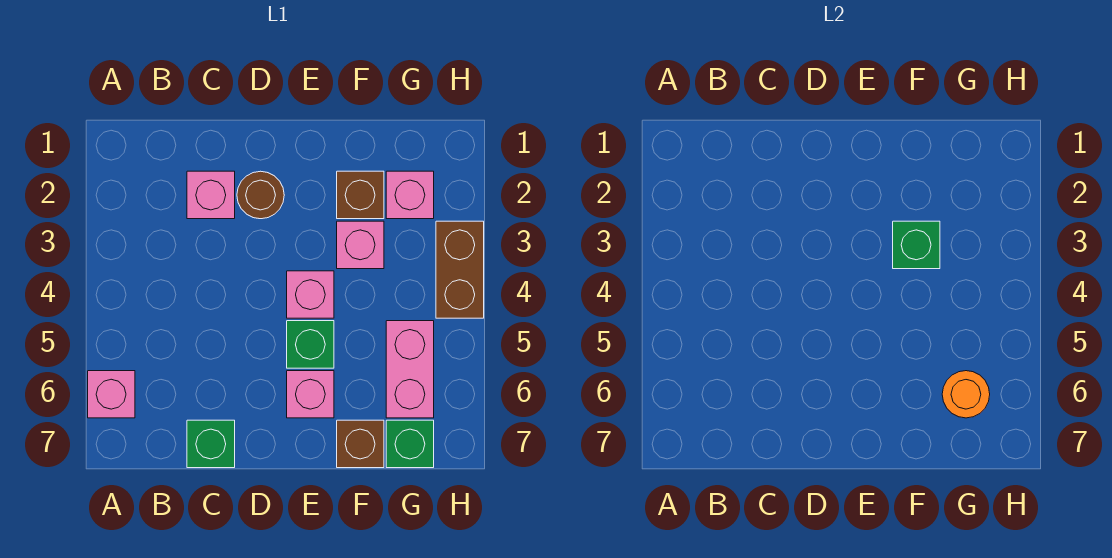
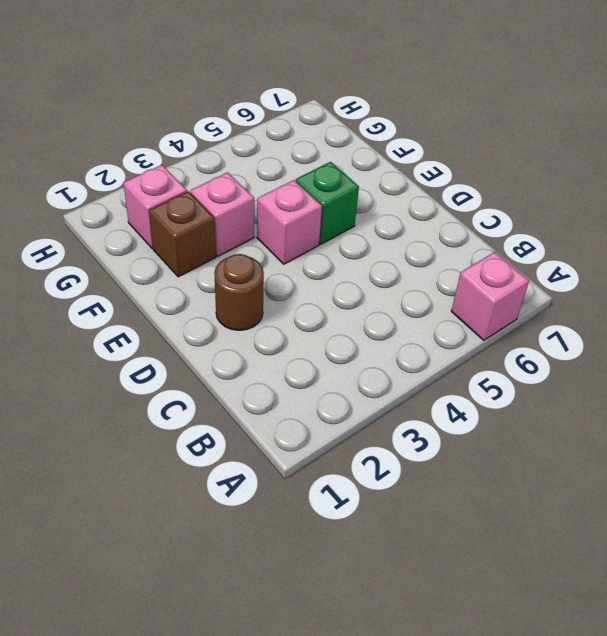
none -> pink 1x1 brick [187,171,235,219]
none -> green 1x1 brick [187,420,235,468]
none -> pink 1x1 brick [287,371,334,418]

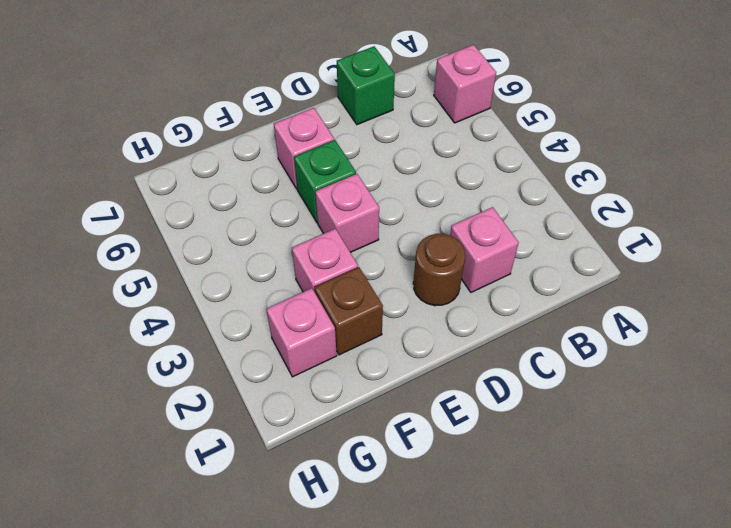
none -> brown 1x1 brick [337,420,384,468]
none -> pink 1x2 brick [386,321,434,418]
none -> green 1x1 brick [386,420,434,468]

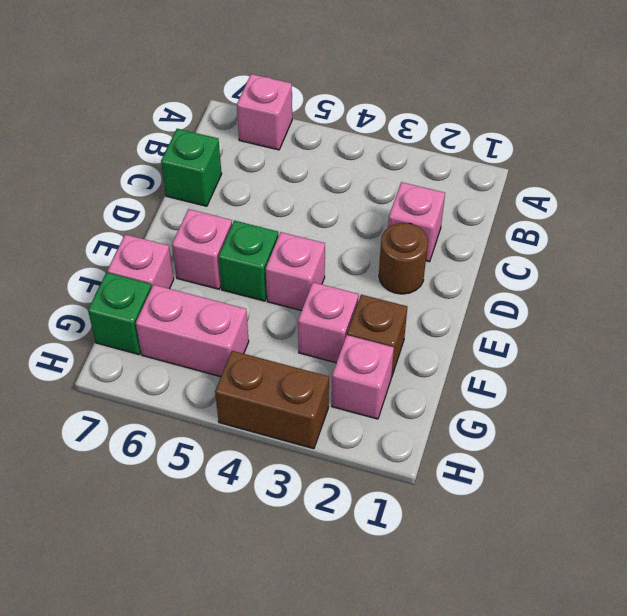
pink 1x1 brick [107,234,174,289] -> brown 1x1 brick [337,420,384,468]
none -> green 1x1 brick [893,221,940,269]
none -> orange 1x1 round brick [942,371,990,418]

